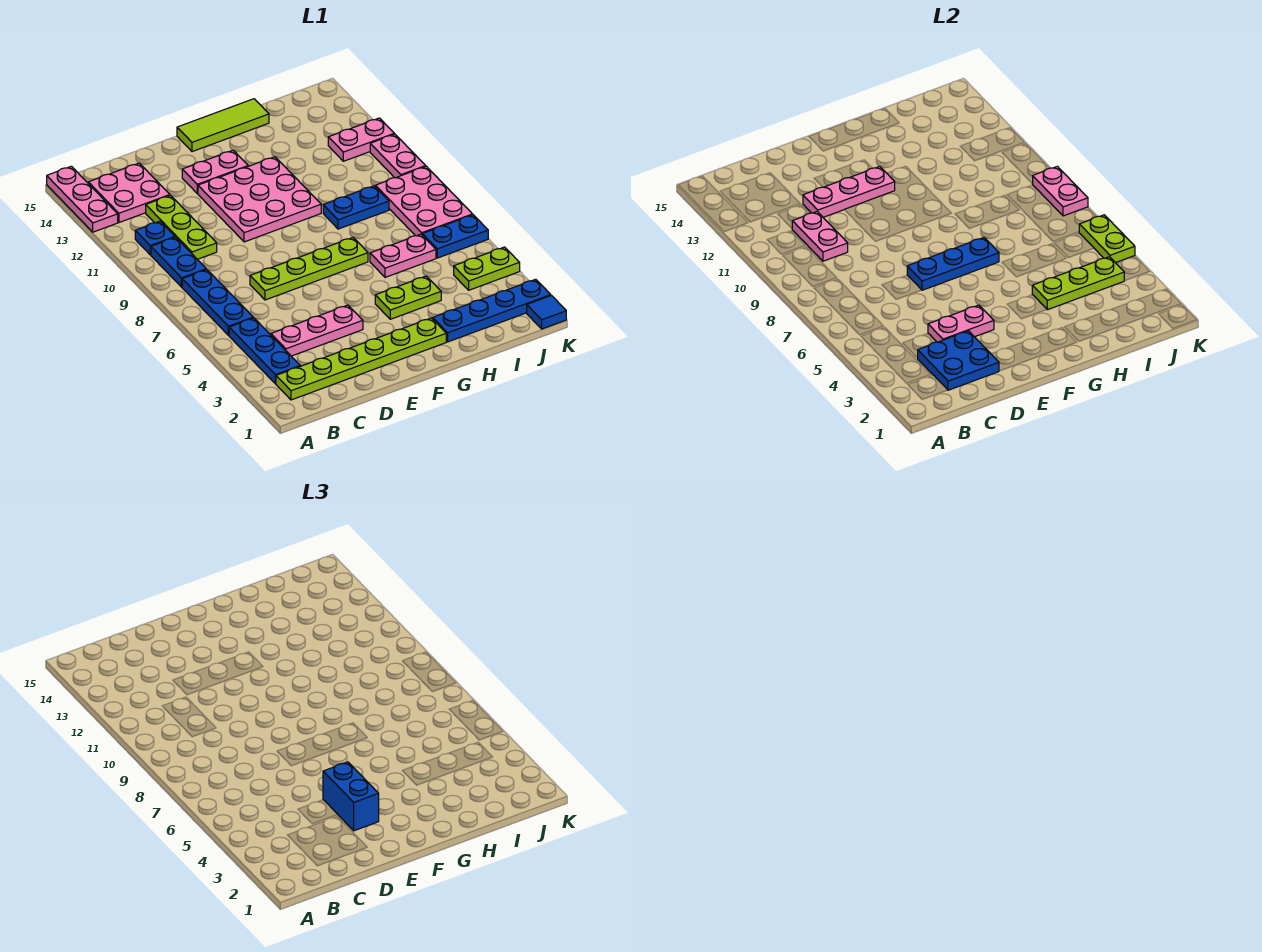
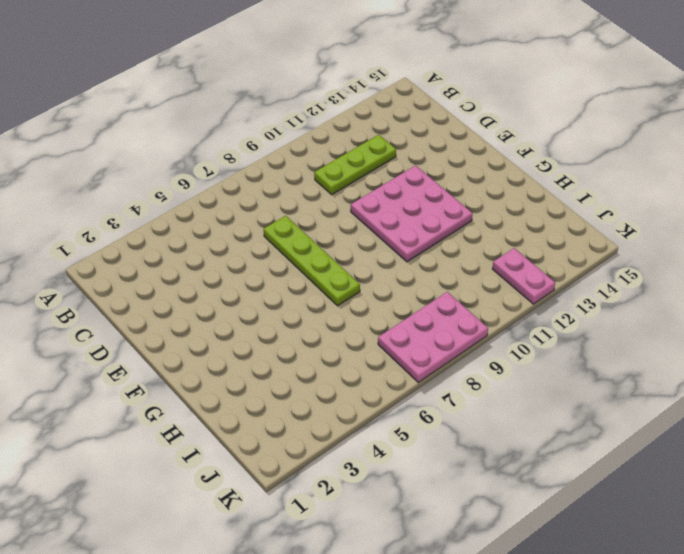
none -> pink 1x3 plate [47,166,118,232]
none -> lime 1x6 plate [276,318,446,400]
none -> blue 1x3 plate [229,318,300,384]
none -> blue 1x3 plate [182,269,253,335]

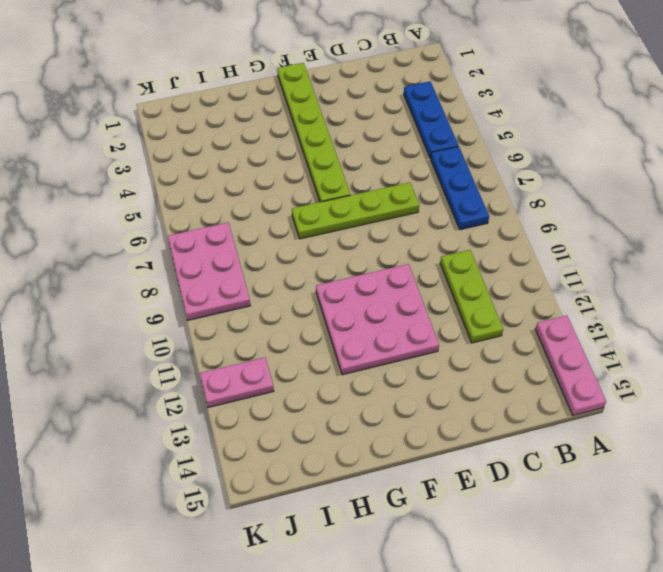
lime 1x6 plate [277,63,350,202] -> lime 1x6 plate turned to [276,318,446,400]
none -> blue 1x2 plate [151,237,206,287]
none -> blue 1x1 plate [135,221,175,255]
none -> pink 2x2 plate [88,163,170,222]
none -> pink 1x3 plate [271,305,363,356]

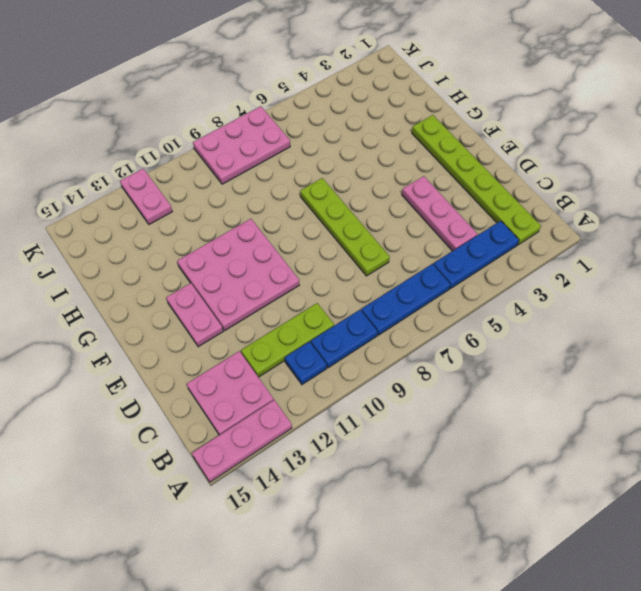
none -> lime 1x3 tile [177,99,269,152]
none -> lime 1x2 plate [375,276,441,319]
none -> blue 1x4 plate [433,279,551,342]
none -> pink 1x2 plate [370,234,436,277]

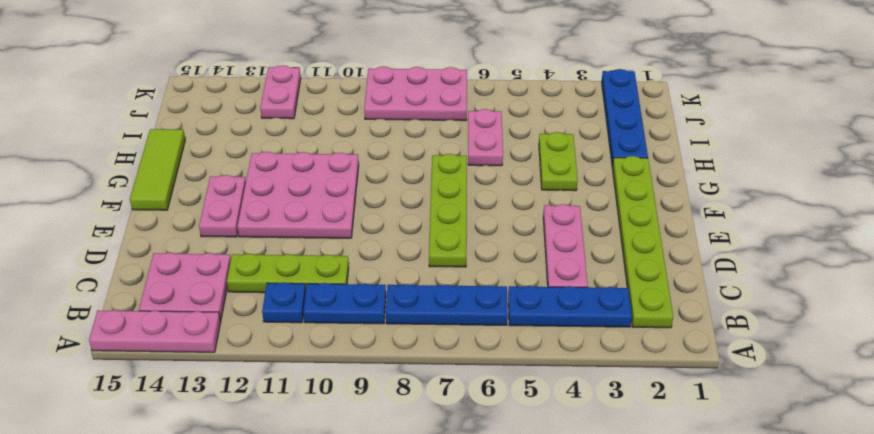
none -> blue 1x2 plate [323,186,389,229]
none -> lime 1x2 plate [454,247,520,290]
none -> blue 1x2 plate [422,215,488,258]
none -> blue 1x1 tile [527,296,566,329]

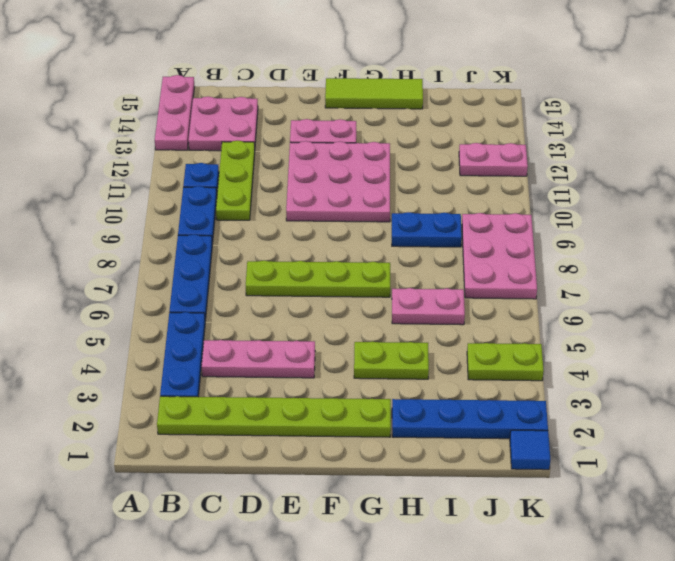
none -> blue 1x2 plate [422,215,488,258]
none -> pink 1x2 plate [370,134,426,178]
none -> blue 2x2 plate [917,331,999,390]
none -> pink 1x2 plate [792,212,848,261]

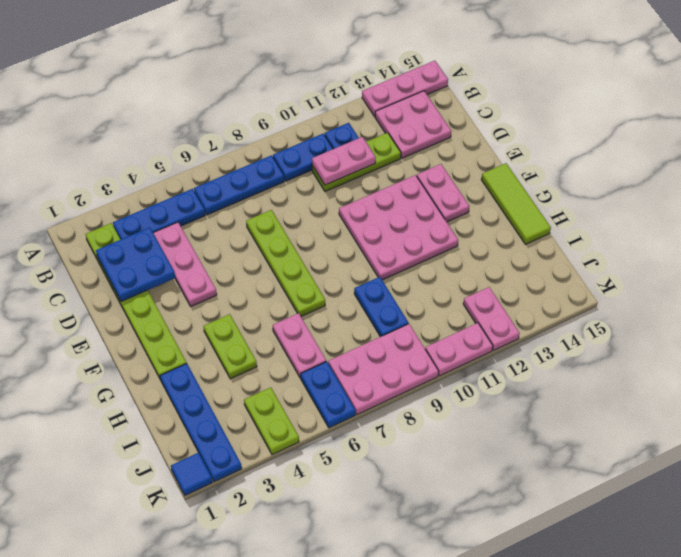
none -> pink 1x2 plate [928,305,994,342]
none -> pink 1x3 plate [803,166,895,217]
none -> blue 1x3 plate [907,238,999,290]
none -> lime 1x3 plate [1032,257,1124,310]

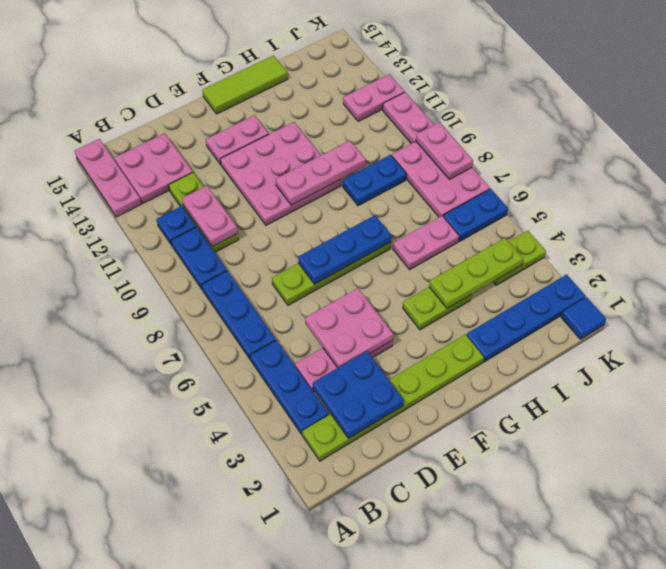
pink 2x2 plate [305,288,393,368] -> pink 1x2 plate [928,305,994,342]
pink 1x3 plate [276,141,366,205] -> pink 1x3 plate moved to [803,166,895,217]
none -> lime 1x2 plate [1079,215,1135,263]
none -> blue 1x2 brick [323,762,379,831]

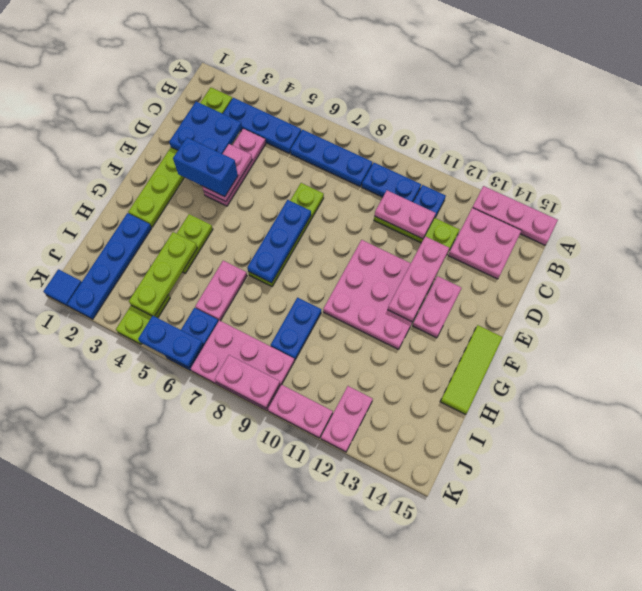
blue 1x2 plate [138,316,203,368] -> lime 1x2 plate [1079,215,1135,263]

